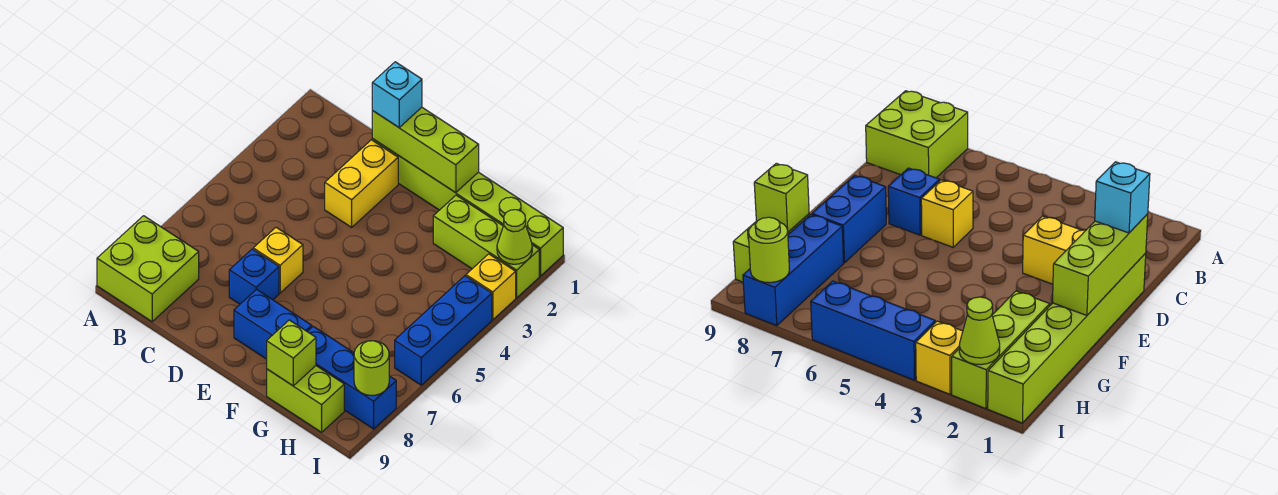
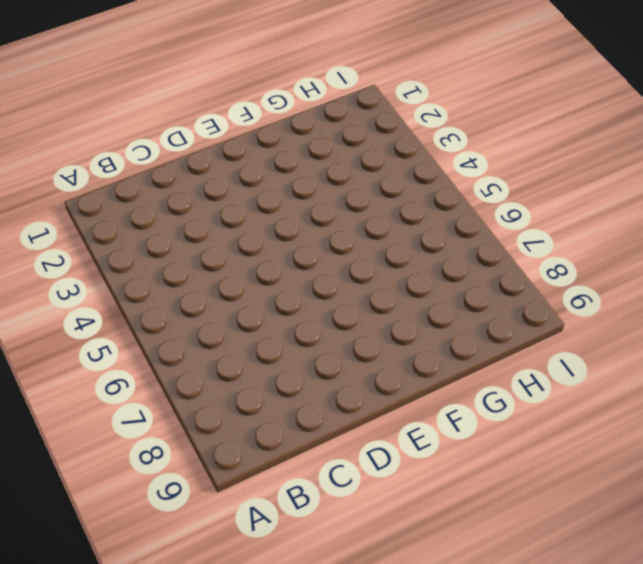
none -> lime 2x2 brick [97,216,199,322]
none -> lime 1x6 brick [372,139,563,276]
none -> yellow 1x2 brick [325,140,398,227]

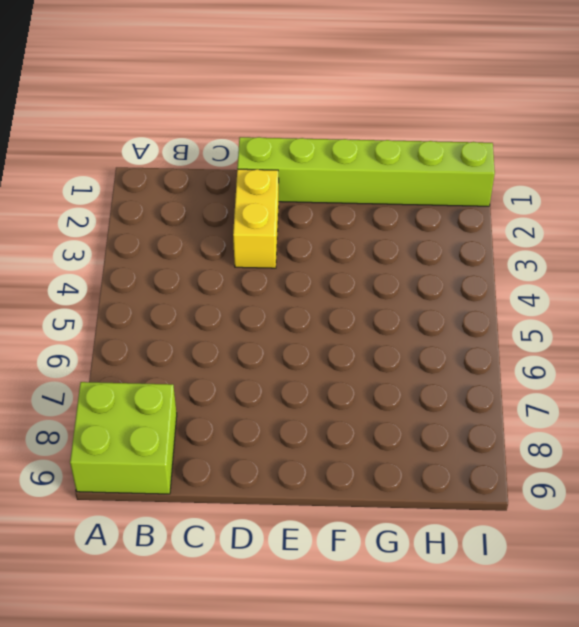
none -> yellow 1x1 brick [253,227,303,293]
none -> blue 1x1 brick [229,249,279,304]
none -> blue 1x2 brick [234,289,312,359]

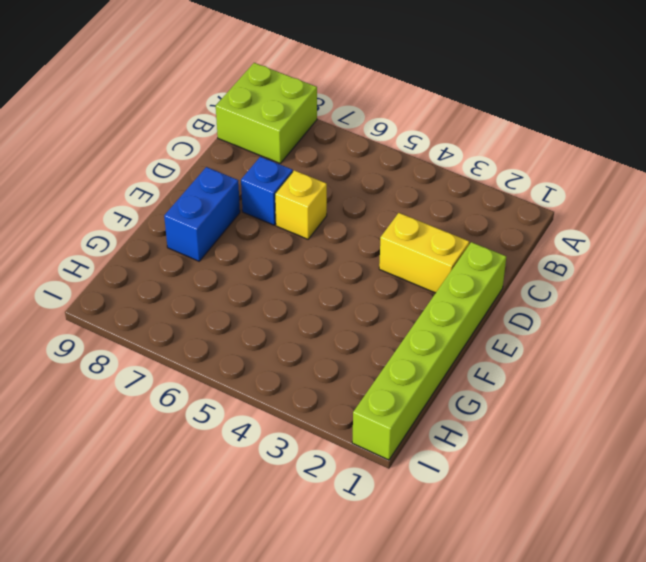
none -> lime 1x3 brick [433,195,539,298]
none -> blue 1x3 brick [307,326,396,429]
none -> lime 1x2 brick [267,366,344,432]

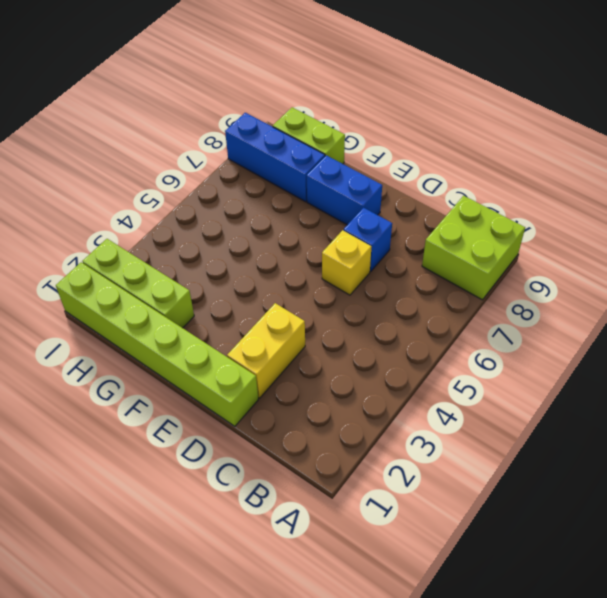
none -> yellow 1x1 brick [466,254,516,320]
none -> blue 1x3 brick [395,276,492,385]
none -> lime 1x3 brick [372,108,479,193]

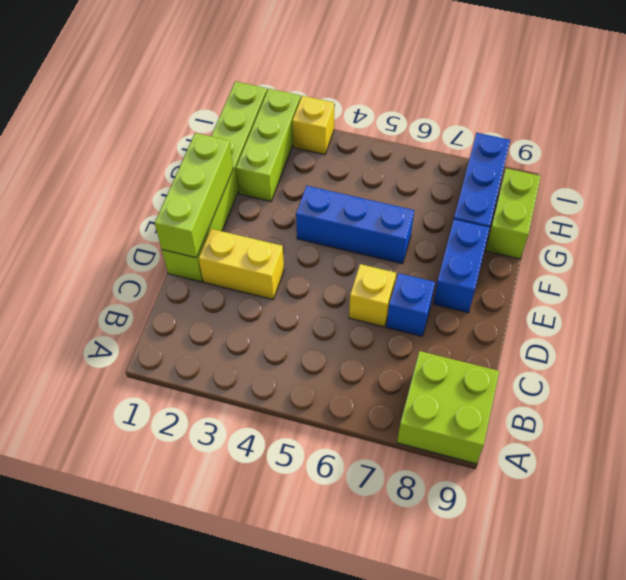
blue 1x3 brick [296,186,414,264] -> blue 1x3 brick moved to [395,276,492,385]
none -> lime 1x1 brick [267,320,316,386]
none -> lime 1x1 cone [497,210,532,264]
none -> lime 1x1 round brick [354,341,389,395]

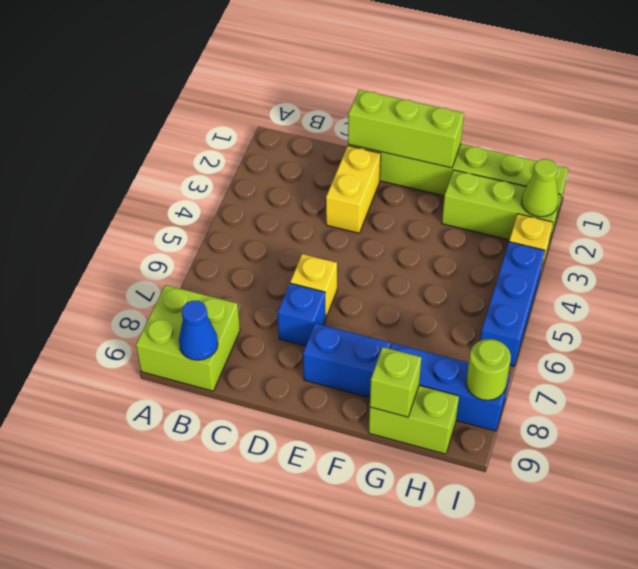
blue 1x1 cone [179,301,218,360] -> none
none -> cyan 1x1 brick [372,62,422,127]

